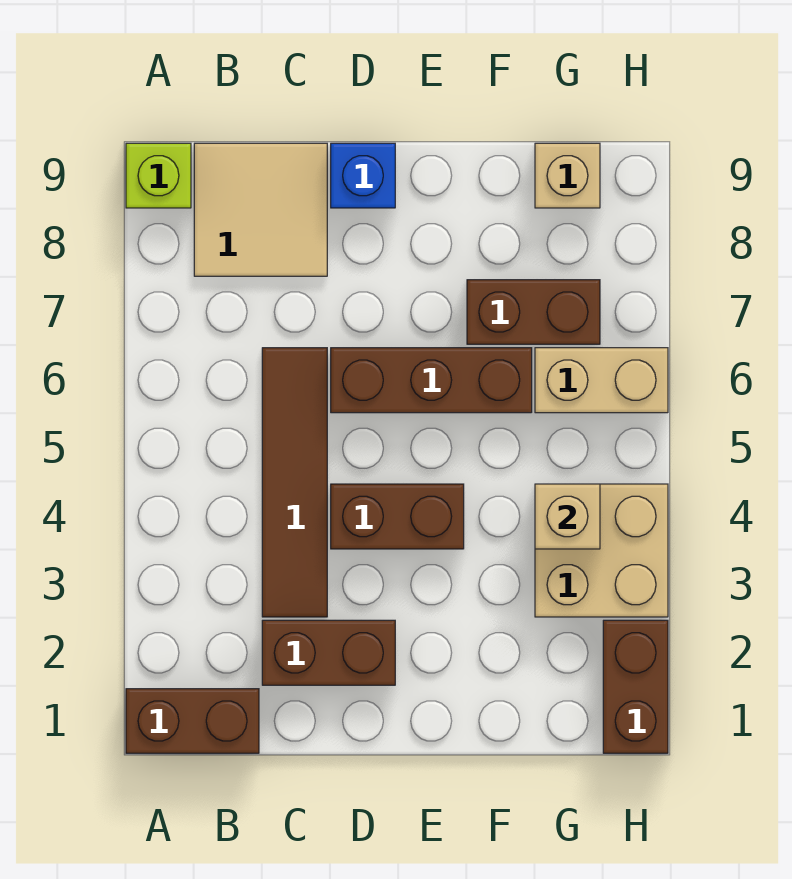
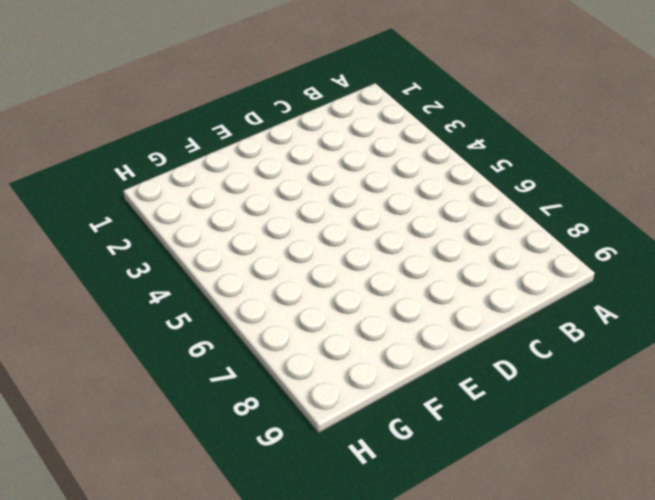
none -> brown 1x2 brick [126,689,259,753]
none -> lime 1x1 brick [126,143,191,208]
none -> tan 2x2 tile [194,143,327,276]

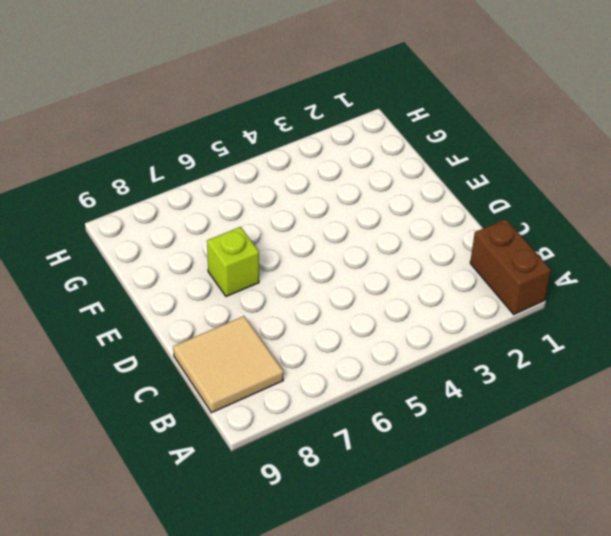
lime 1x1 brick [207,227,259,296] -> lime 1x1 brick moved to [126,143,191,208]
none -> brown 1x2 brick [262,620,395,685]
none -> brown 1x4 tile [262,348,327,617]
none -> brown 1x2 brick [331,484,464,549]

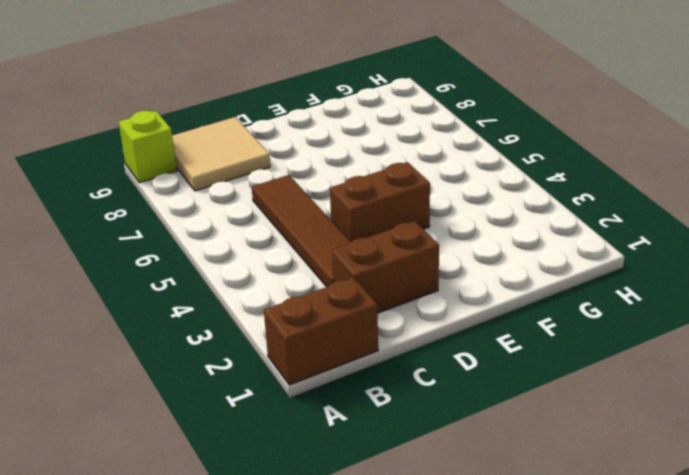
none -> brown 1x3 brick [331,348,532,413]
none -> blue 1x1 brick [331,143,395,208]
none -> brown 1x2 brick [467,280,600,344]

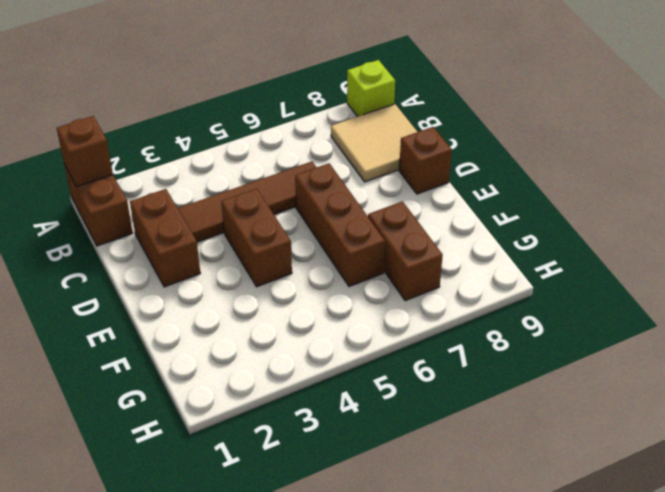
brown 1x1 brick [57,116,113,187] -> none
brown 1x1 brick [399,127,452,194] -> blue 1x1 brick [331,143,395,208]
none -> tan 2x2 brick [535,484,668,617]
none -> tan 1x2 brick [535,348,668,413]
none -> tan 1x1 brick [535,143,600,208]

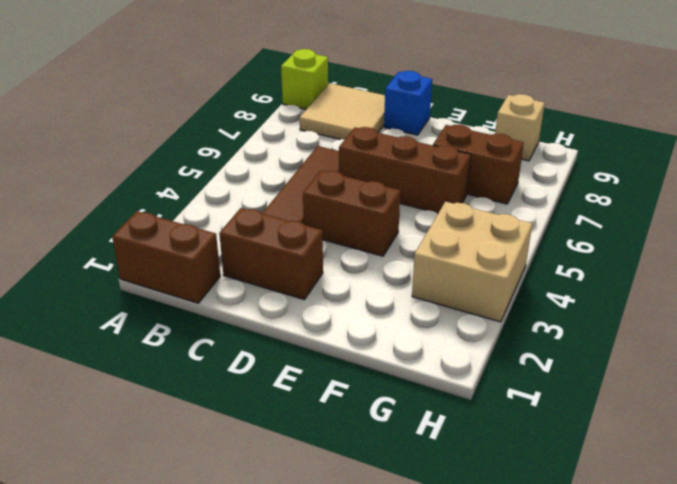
none -> tan 1x2 brick [535,348,668,413]
none -> brown 1x2 brick [603,620,668,753]
none -> tan 1x1 brick [535,484,600,549]

